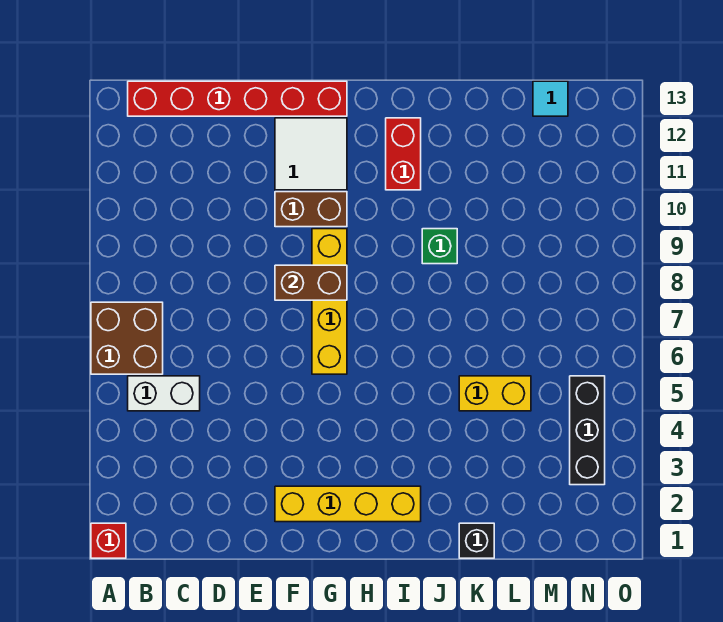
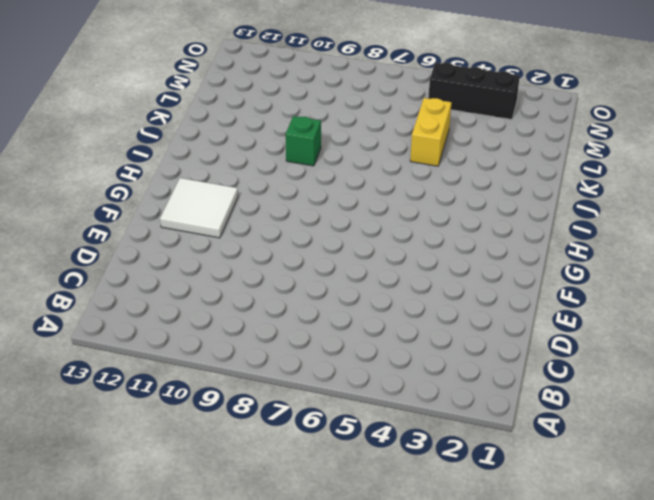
none -> red 1x1 brick [91,523,126,558]
none -> brown 2x2 brick [91,302,163,374]
none -> white 1x2 brick [128,376,200,411]

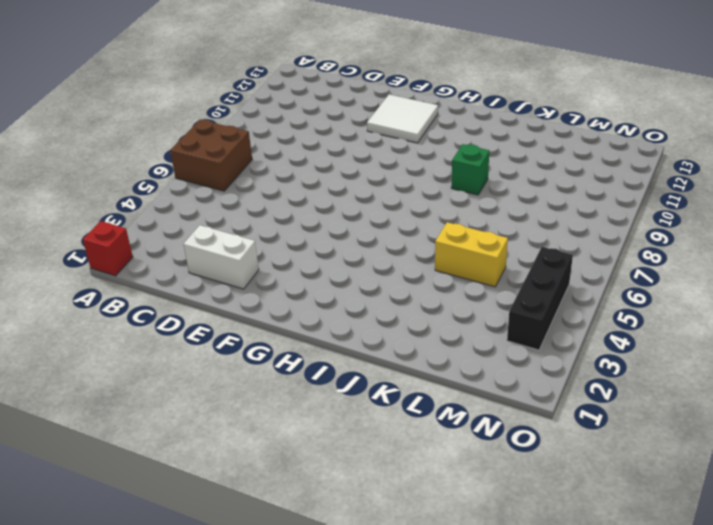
white 1x2 brick [184,225,259,289] -> white 1x2 brick moved to [128,376,200,411]
none -> red 1x6 brick [128,81,347,116]
none -> yellow 1x4 brick [275,486,421,522]
none -> brown 1x2 brick [275,192,347,227]

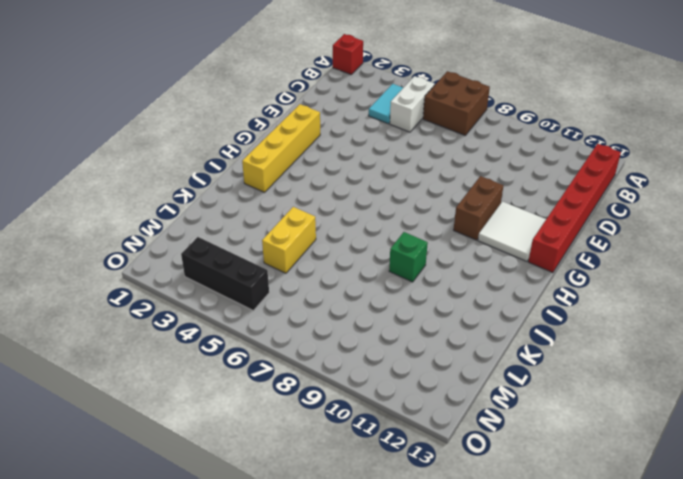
cyan 1x2 tile [369,84,403,124] -> none
none -> yellow 1x4 brick [312,229,347,374]
none -> red 1x2 brick [386,118,421,190]
none -> black 1x1 brick [459,523,494,558]

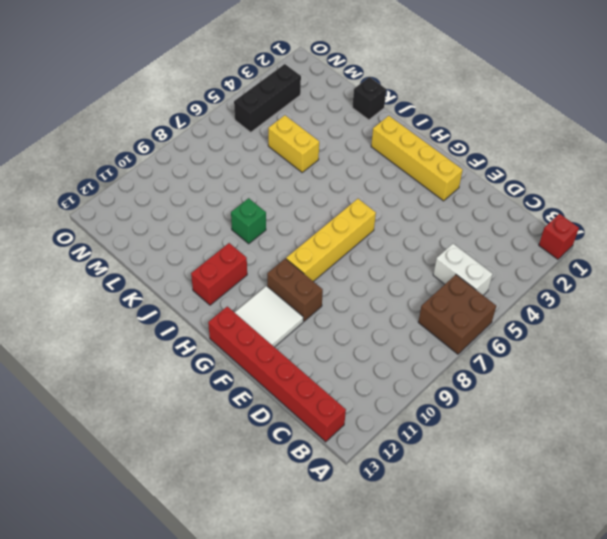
none -> cyan 1x1 tile [533,81,568,116]
none -> brown 1x2 brick [275,265,347,300]

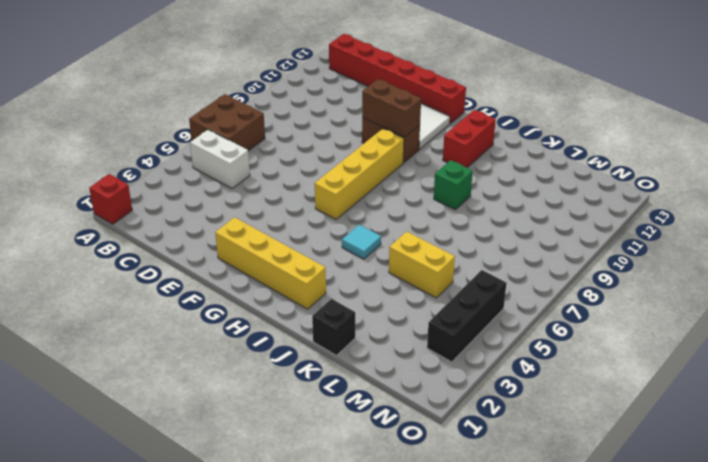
brown 1x2 brick [362,79,421,137] -> brown 1x2 brick moved to [275,265,347,300]
cyan 1x1 tile [342,225,381,259] -> cyan 1x1 tile moved to [533,81,568,116]

